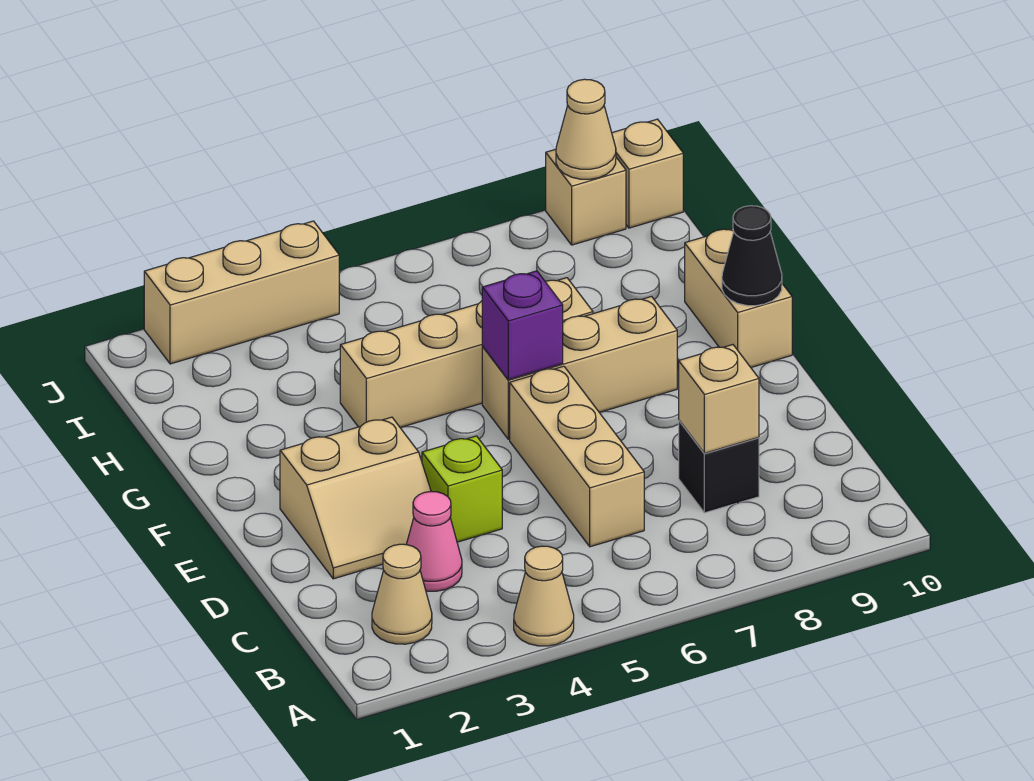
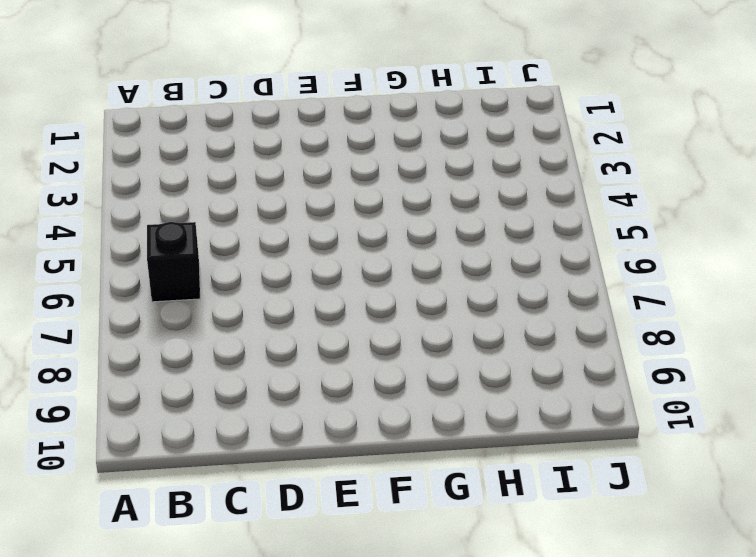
black 1x1 brick [147,222,200,302] -> black 1x1 brick moved to [679,421,759,513]
none -> tan 1x1 cone [514,546,574,646]
none -> tan 1x1 cone [372,544,432,644]
none -> pink 1x1 cone [406,491,462,591]

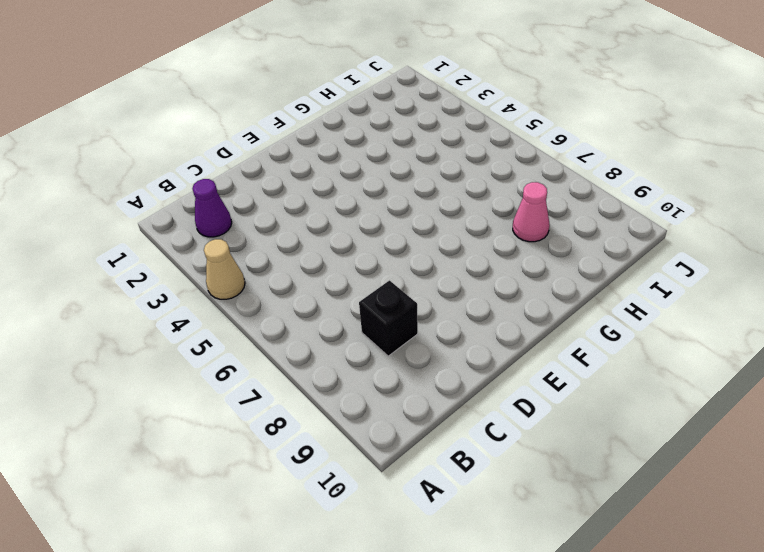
purple 1x1 cone [192,179,232,237] -> tan 1x1 cone [372,544,432,644]
pink 1x1 cone [513,182,550,242] -> pink 1x1 cone moved to [406,491,462,591]
none -> tan 1x3 brick [510,366,644,547]
none -> tan 2x2 slope [280,417,431,579]
none -> lime 1x1 brick [422,436,502,542]

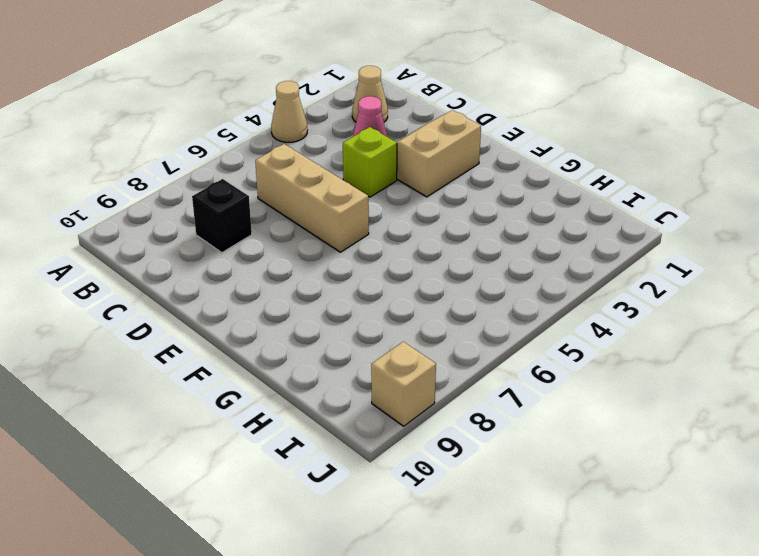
none -> tan 1x3 brick [482,296,677,439]
none -> tan 1x2 brick [685,229,792,367]
none -> tan 1x4 brick [340,278,593,427]

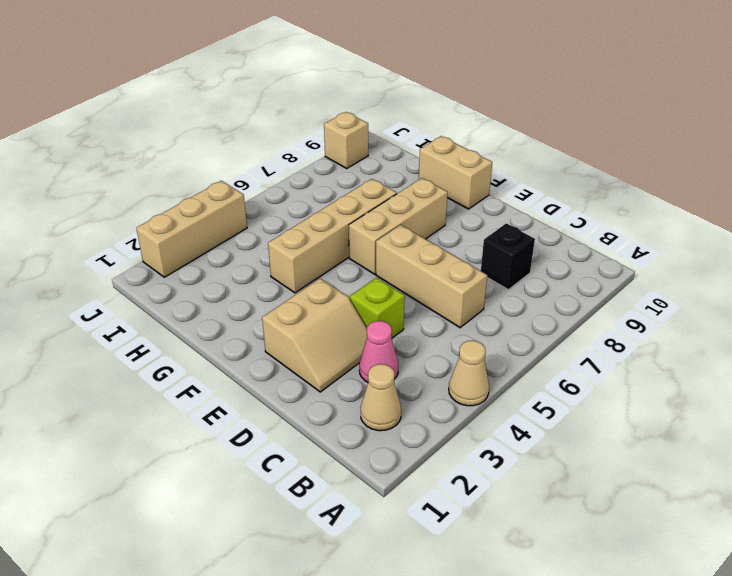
none -> tan 1x1 brick [612,119,683,228]
none -> tan 1x1 brick [679,345,759,453]
none -> purple 1x1 brick [482,271,563,380]

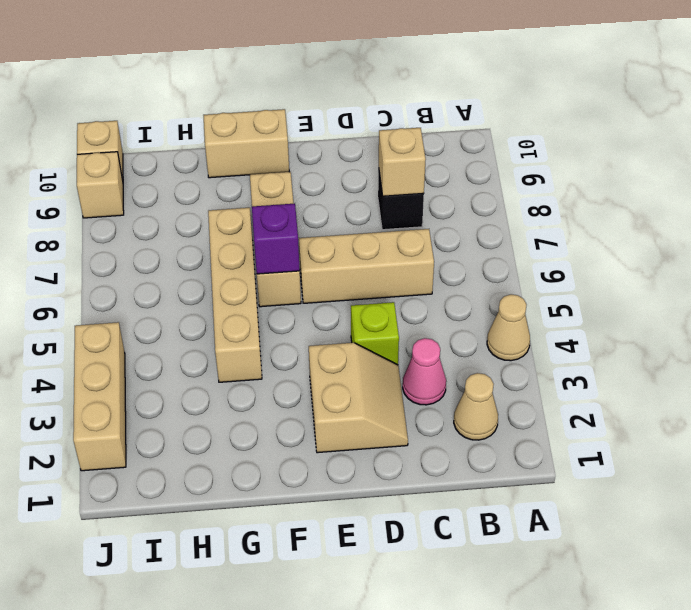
none -> black 1x1 cone [722,206,782,306]
none -> tan 1x1 cone [556,79,616,179]

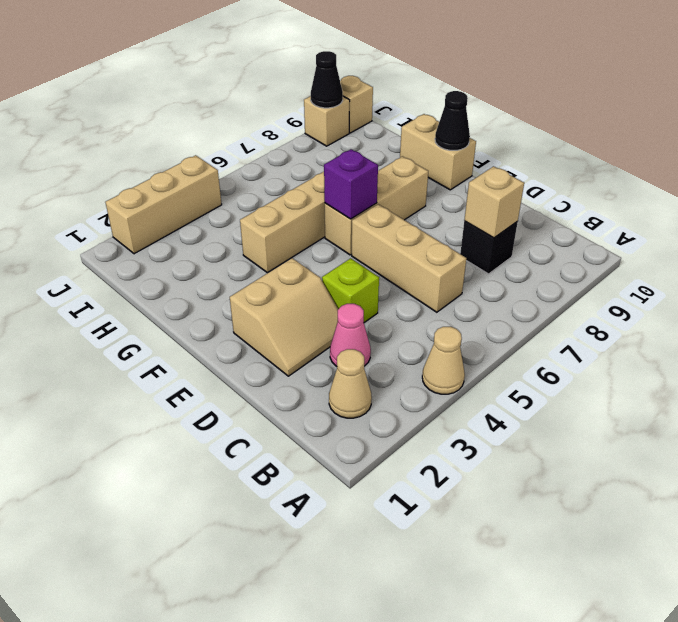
black 1x1 cone [311,51,343,108] -> tan 1x1 cone [556,79,616,179]

